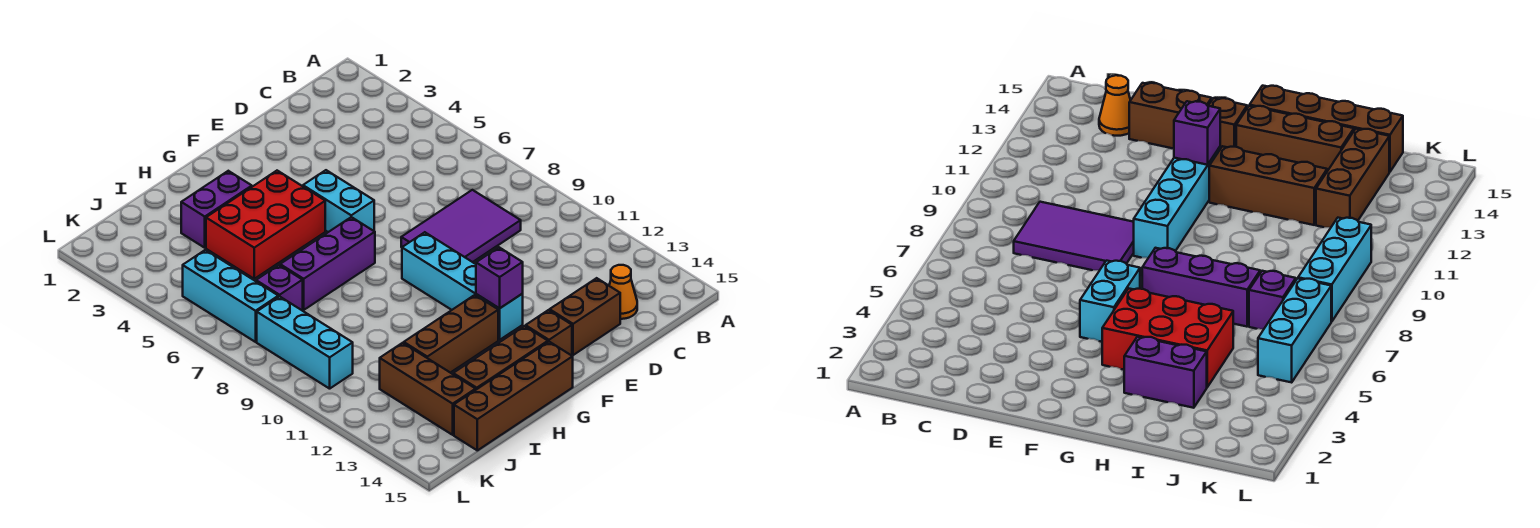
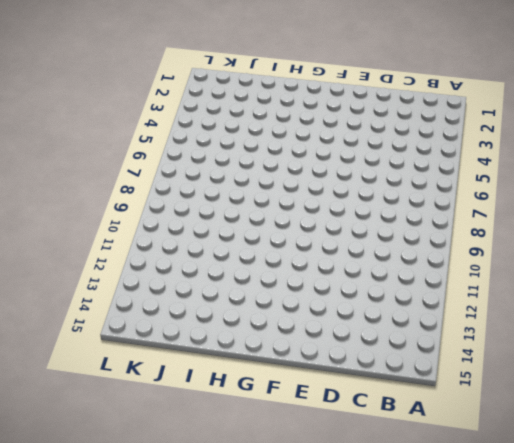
none -> purple 2x3 tile [401,190,521,262]
none -> orange 1x1 cone [609,265,637,319]
none -> brown 1x2 brick [550,278,620,355]

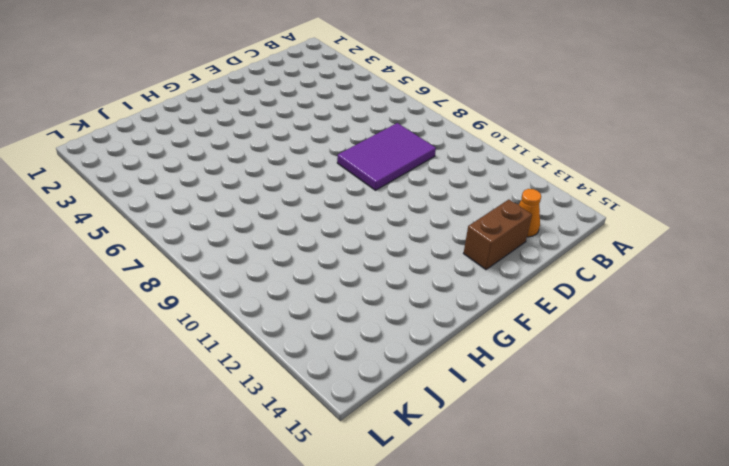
none -> cyan 1x2 brick [303,170,374,232]
none -> cyan 1x4 brick [402,232,523,340]
none -> brown 1x1 brick [526,310,572,356]

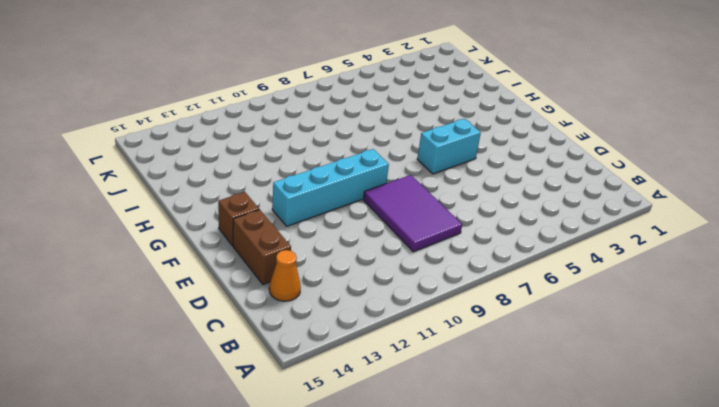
none -> red 2x3 brick [206,171,325,279]
none -> purple 1x3 brick [280,217,375,310]
none -> brown 1x3 brick [404,295,498,373]

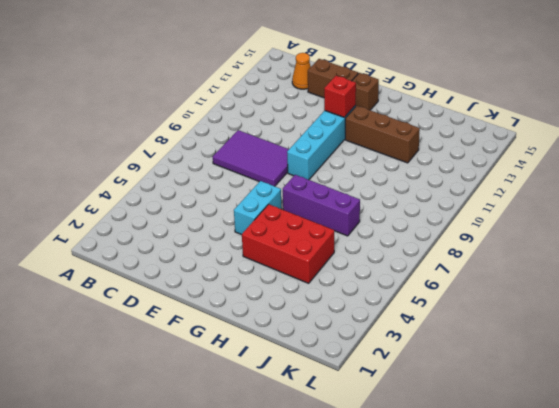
red 1x1 brick [324,76,356,117] -> purple 1x1 brick [476,247,523,308]
none -> brown 1x3 brick [453,326,548,390]
none -> brown 1x4 brick [454,342,573,450]
none -> purple 1x2 brick [181,171,252,248]

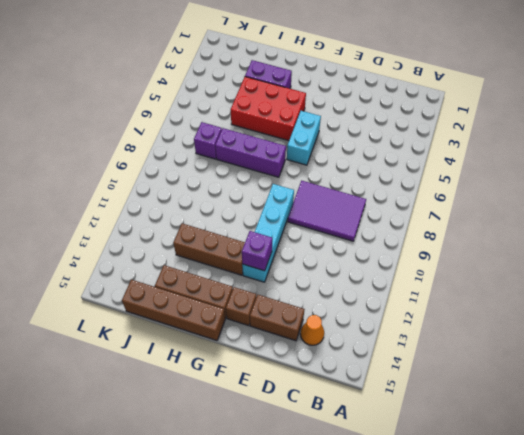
none -> brown 1x3 brick [380,343,476,435]
none -> cyan 1x3 brick [183,250,278,342]
none -> cyan 1x3 brick [257,296,353,389]

